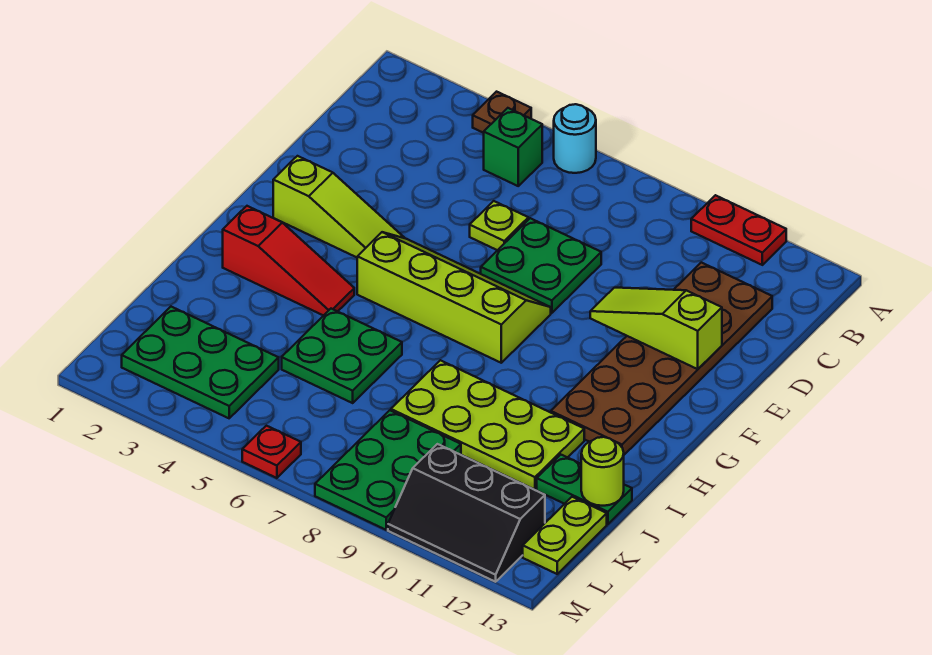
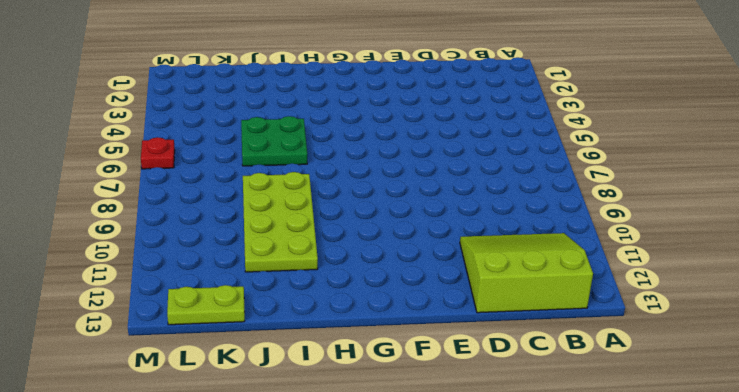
lime 3x3 slope [460,233,593,313] -> brown 2x6 plate [551,263,772,455]
none -> brown 1x1 plate [473,92,531,133]
none -> cyan 1x1 round brick [554,104,596,173]
none -> red 1x2 plate [691,195,786,265]

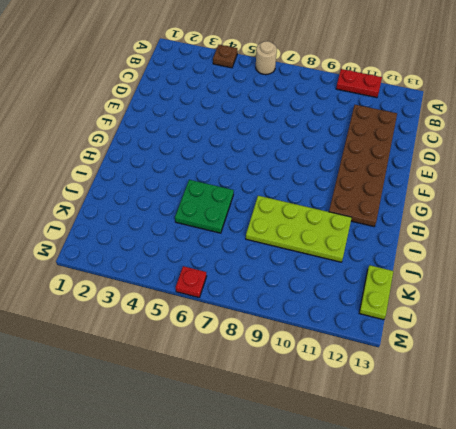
tan 1x1 round brick [256,41,277,74] -> cyan 1x1 round brick [554,104,596,173]
none -> green 1x1 brick [484,108,542,186]
none -> lime 1x1 plate [470,201,528,250]
none -> green 2x2 plate [481,218,601,313]

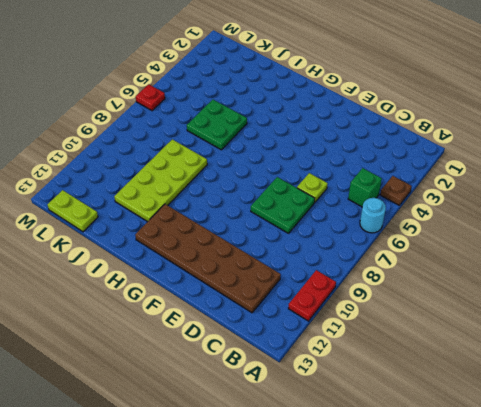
none -> lime 1x3 slope [273,156,404,257]
none -> lime 2x4 slope [357,232,551,363]
none -> red 1x3 slope [223,206,354,316]

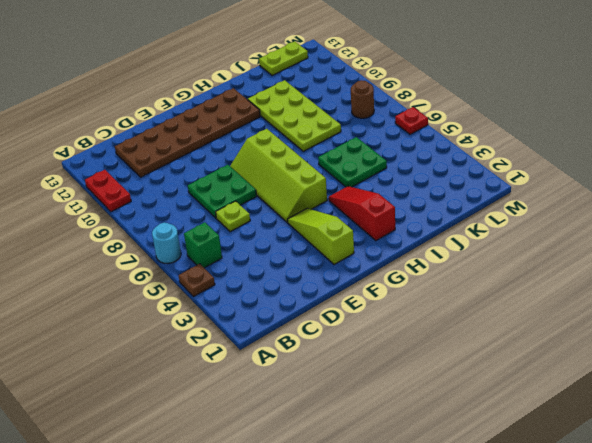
brown 1x1 round brick [351,80,374,118] -> green 2x3 plate [315,410,461,530]
none -> green 1x2 plate [537,455,632,524]
none -> green 2x3 plate [122,307,279,418]
none -> black 2x3 slope [388,444,545,582]

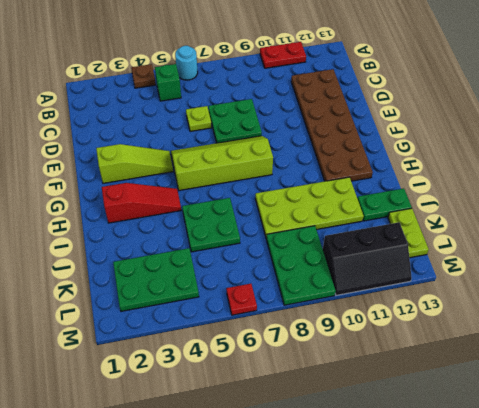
none -> lime 1x3 slope [590,288,722,369]
none -> lime 1x1 round brick [581,437,624,506]

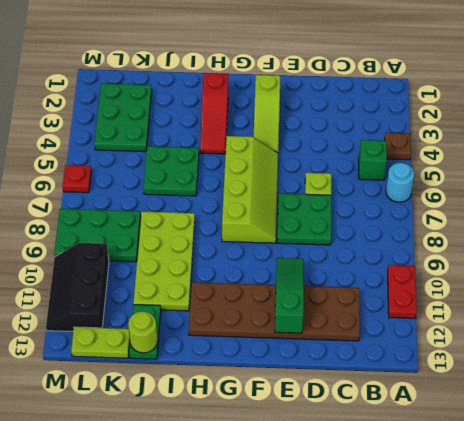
green 1x3 slope [275,258,304,333] -> lime 1x3 slope [590,288,722,369]

